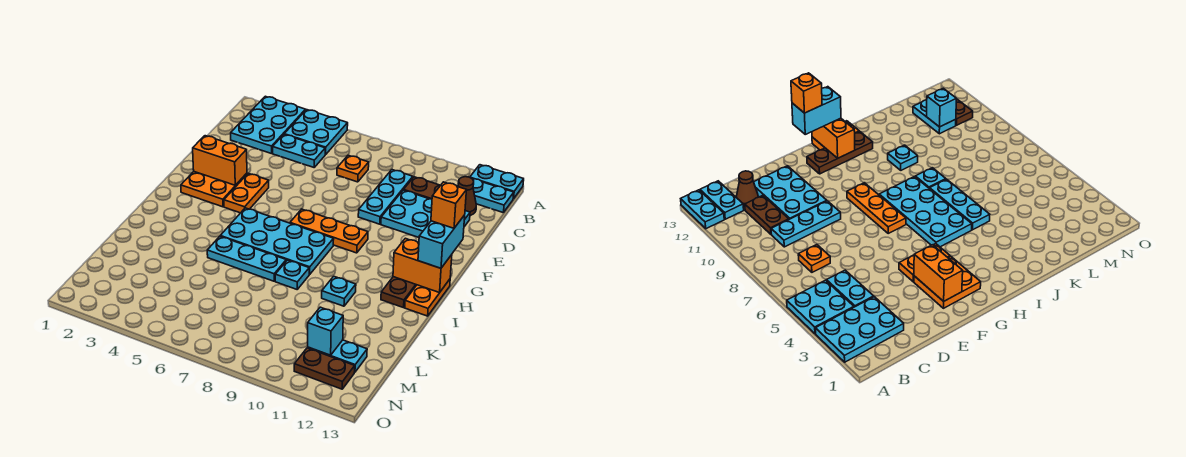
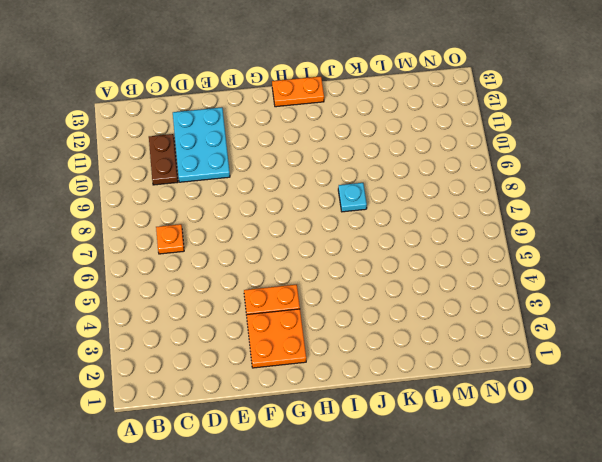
none -> cyan 2x3 plate [231,96,305,154]
none -> cyan 2x2 plate [284,110,348,154]
none -> cyan 1x2 plate [470,165,524,199]

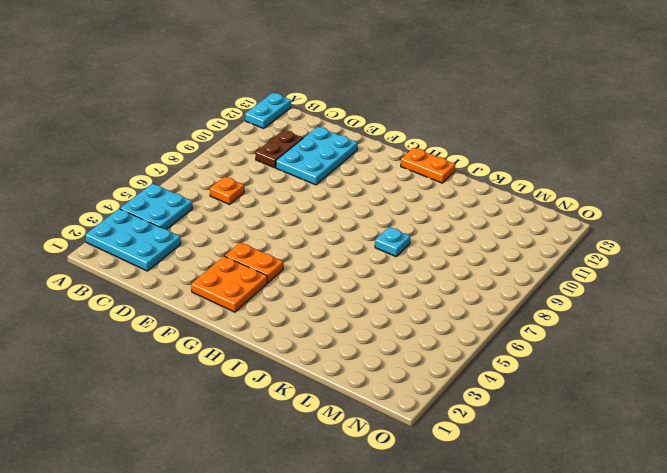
none -> cyan 1x2 plate [473,179,514,213]
none -> cyan 1x2 plate [273,135,326,167]
none -> cyan 1x3 plate [358,170,413,224]

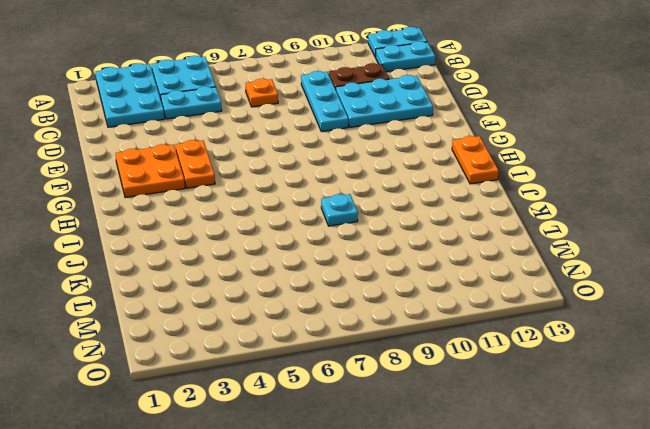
none -> brown 1x1 cone [458,177,476,216]
none -> orange 1x3 plate [290,209,368,253]
none -> brown 1x3 plate [381,277,416,308]

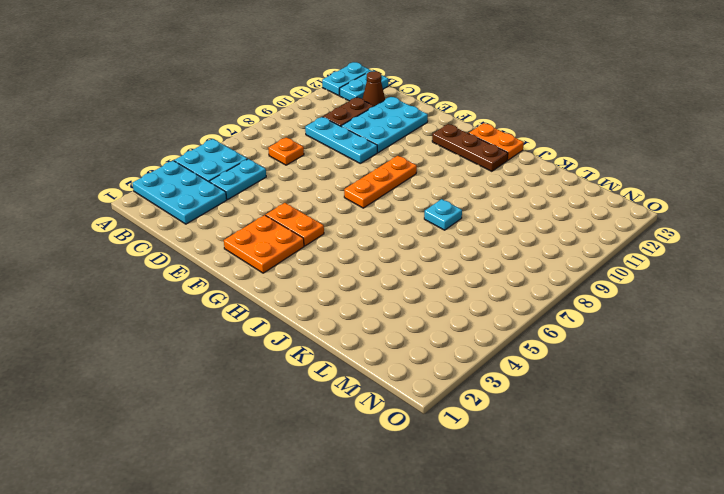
none -> cyan 2x4 plate [220,208,334,274]
none -> cyan 1x3 plate [207,236,286,281]
none -> cyan 1x1 plate [322,276,356,306]

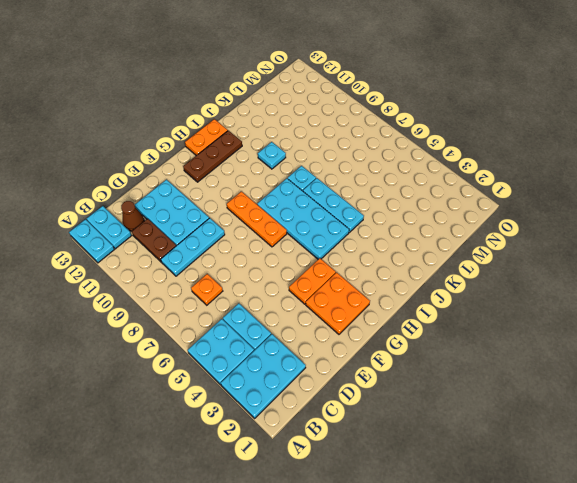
none -> cyan 1x2 plate [308,340,367,372]
none -> brown 1x2 plate [294,348,355,389]
none -> orange 1x2 brick [193,136,247,185]

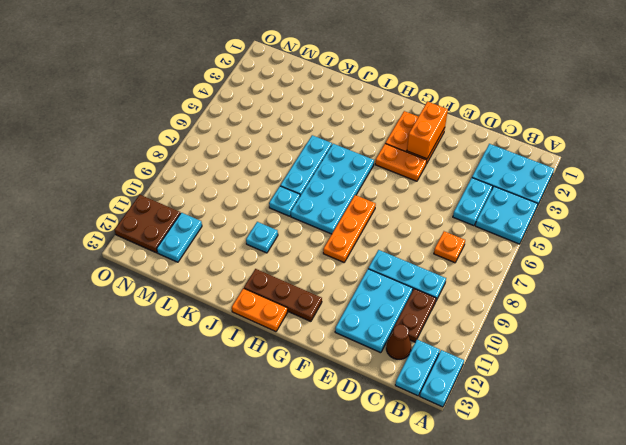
brown 2x2 plate [115,195,181,253] -> brown 1x2 plate [294,348,355,389]
none -> orange 1x2 brick [393,238,452,293]
none -> cyan 1x1 brick [308,307,343,355]
none -> cyan 1x2 brick [418,215,465,268]

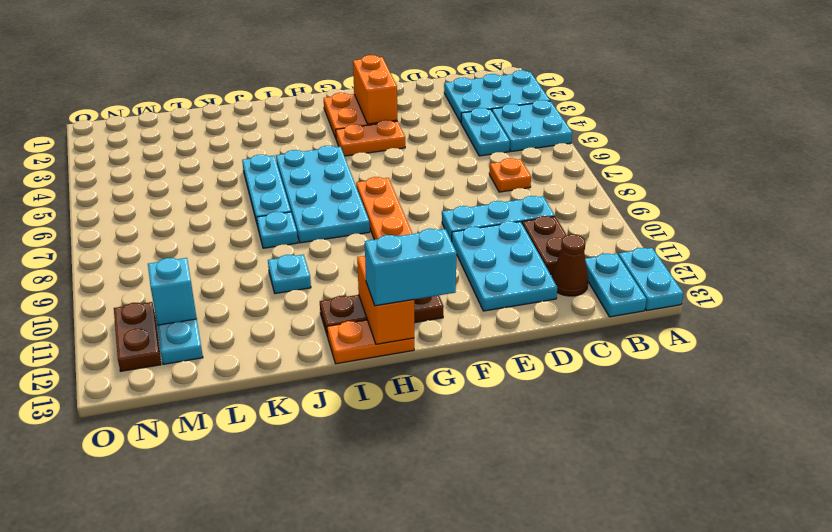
none -> orange 1x1 brick [431,182,466,228]

